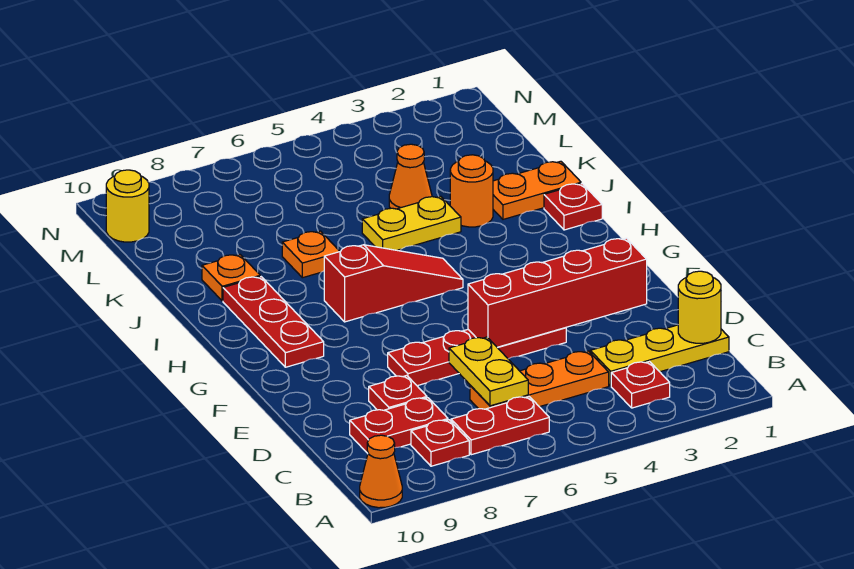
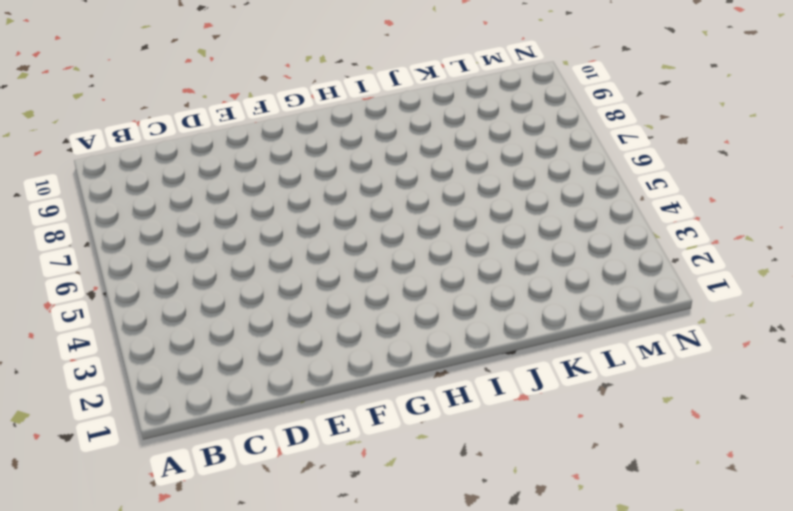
none -> orange 1x1 cone [360,435,402,508]
none -> red 1x1 plate [611,362,670,408]
none -> red 1x2 plate [451,397,549,455]

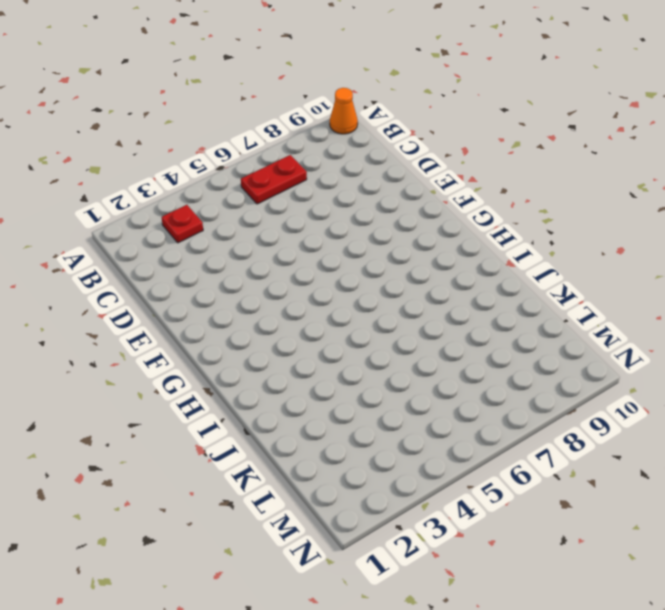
none -> red 1x1 plate [411,420,469,466]
none -> yellow 1x3 plate [590,325,729,386]
none -> orange 1x3 plate [470,351,609,409]

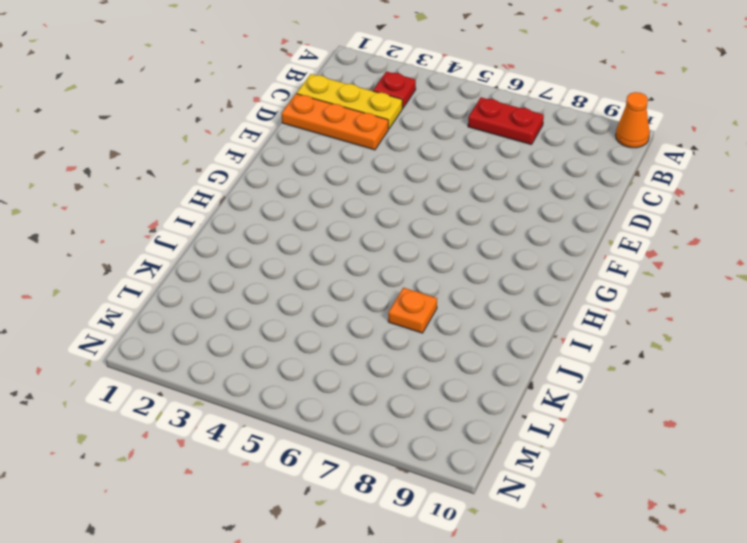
orange 1x3 plate [281,94,388,150] -> orange 1x3 plate moved to [470,351,609,409]
none -> red 1x1 plate [411,420,469,466]
none -> red 1x2 plate [350,398,448,453]
none -> red 1x1 plate [369,375,427,410]

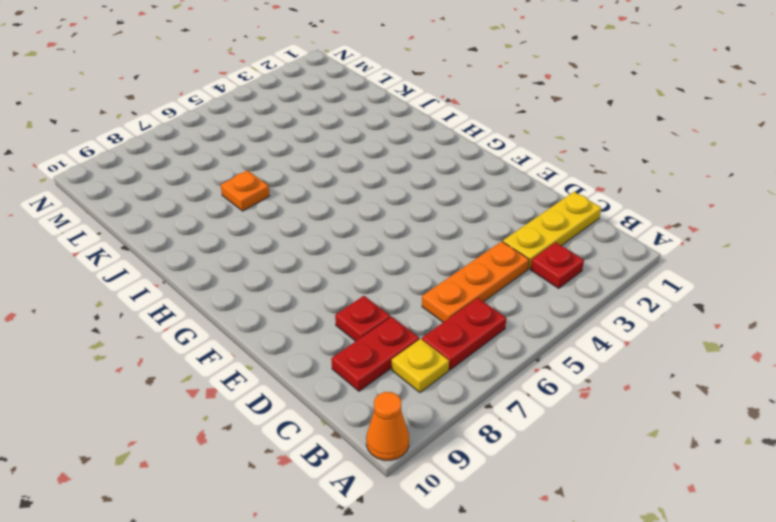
yellow 1x1 plate [392,339,449,392] -> red 1x1 plate [411,420,469,466]
none -> red 1x4 plate [388,328,566,386]
none -> red 1x3 plate [223,277,324,367]
none -> red 1x3 slope [324,245,463,322]

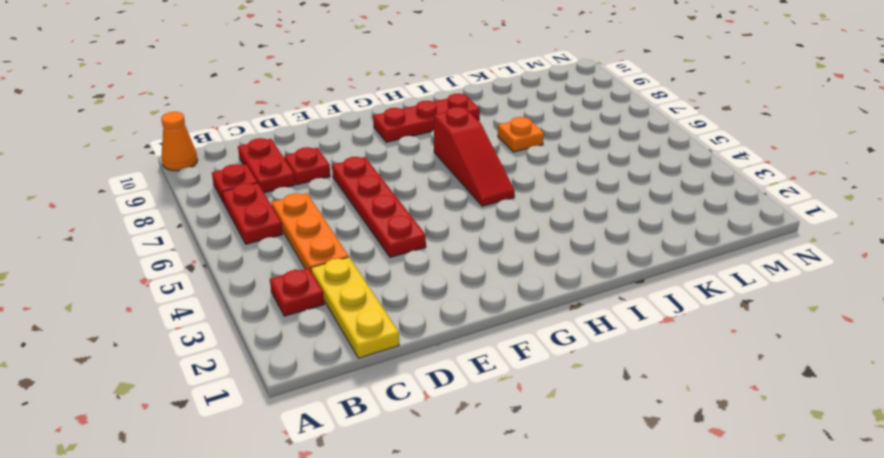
none -> red 1x1 plate [544,184,602,230]
none -> orange 1x2 plate [493,161,581,219]
none -> orange 1x1 round brick [450,155,493,227]

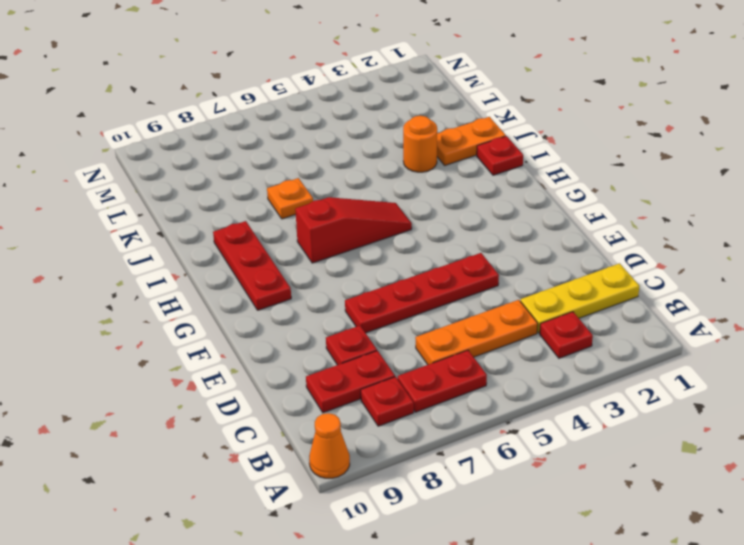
none -> yellow 1x2 plate [362,196,461,250]
none -> orange 1x1 plate [202,254,260,301]
none -> orange 1x1 cone [389,144,432,209]

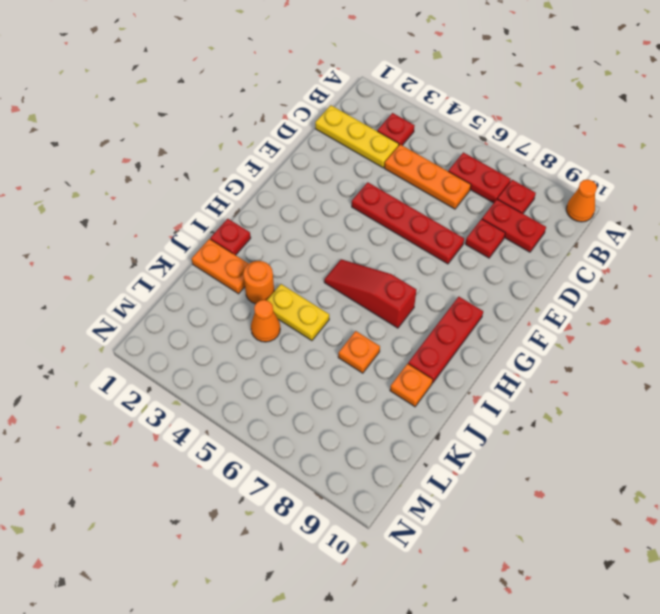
none -> yellow 1x1 round brick [106,170,149,242]
none -> yellow 1x1 round brick [678,271,721,343]
none -> yellow 1x2 plate [449,337,528,406]

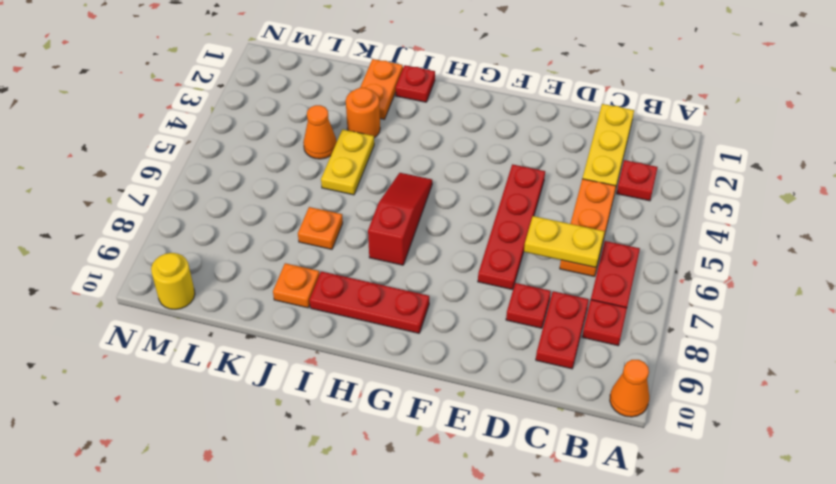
none -> yellow 1x1 round brick [678,271,721,343]
none -> red 1x4 brick [468,238,647,348]

